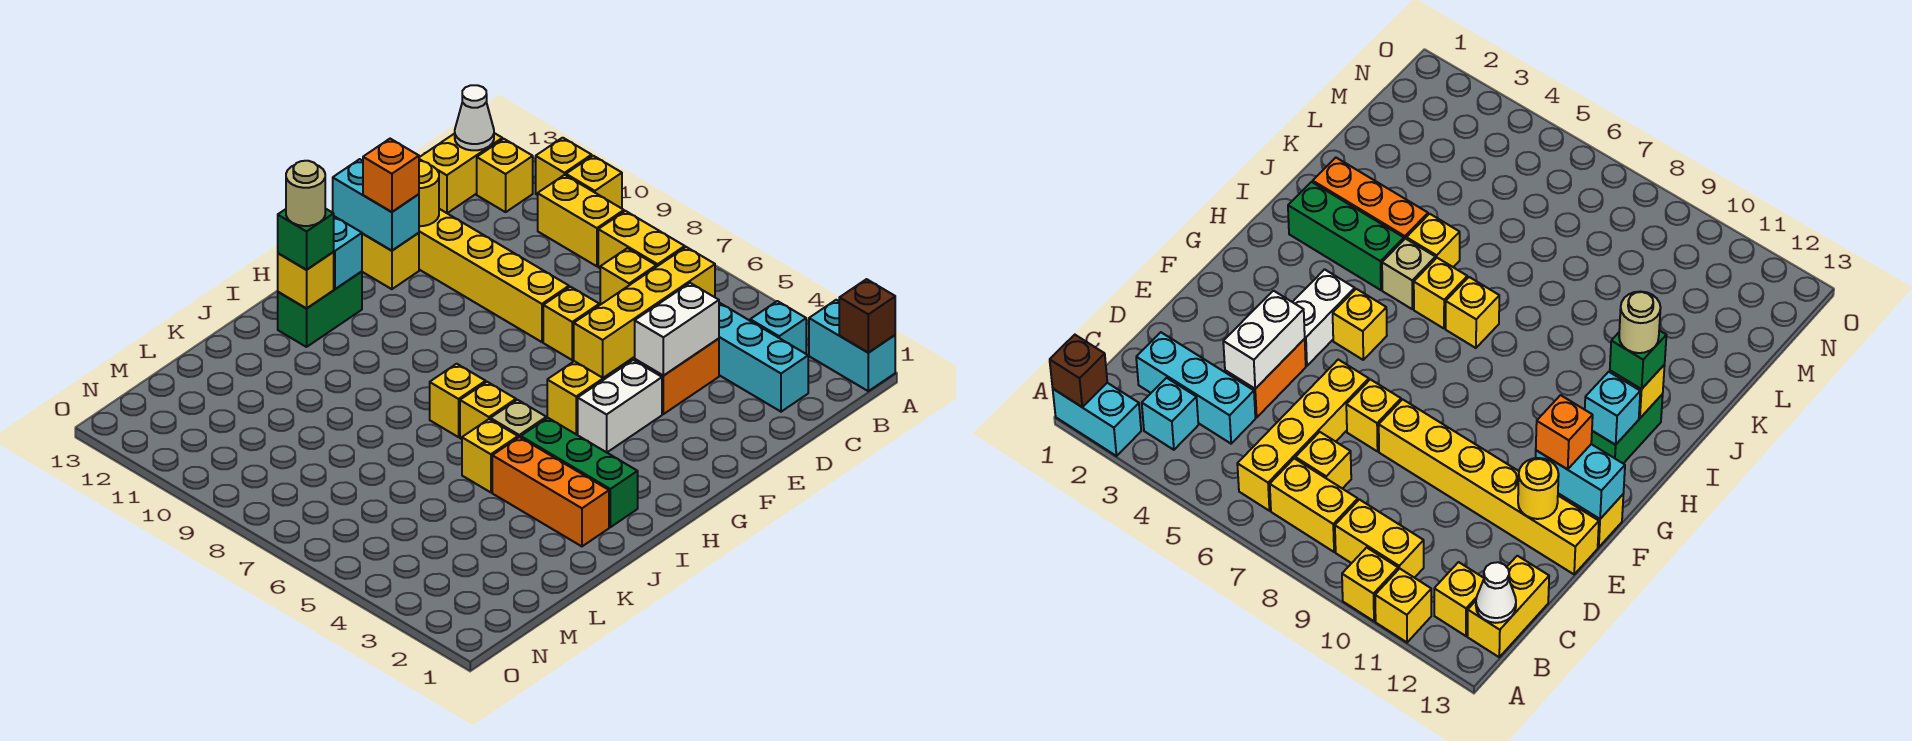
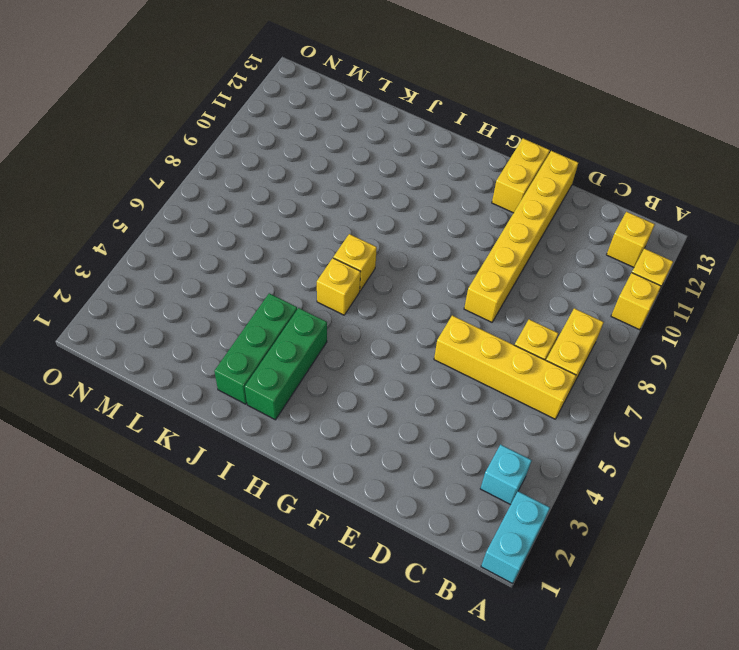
green 1x3 brick [214,293,297,404] -> orange 1x3 brick [492,437,609,546]
none -> yellow 1x2 brick [538,175,624,266]
none -> yellow 1x2 brick [419,133,502,213]
none -> cyan 1x3 brick [719,303,808,412]
none -> orange 1x2 brick [635,338,719,414]

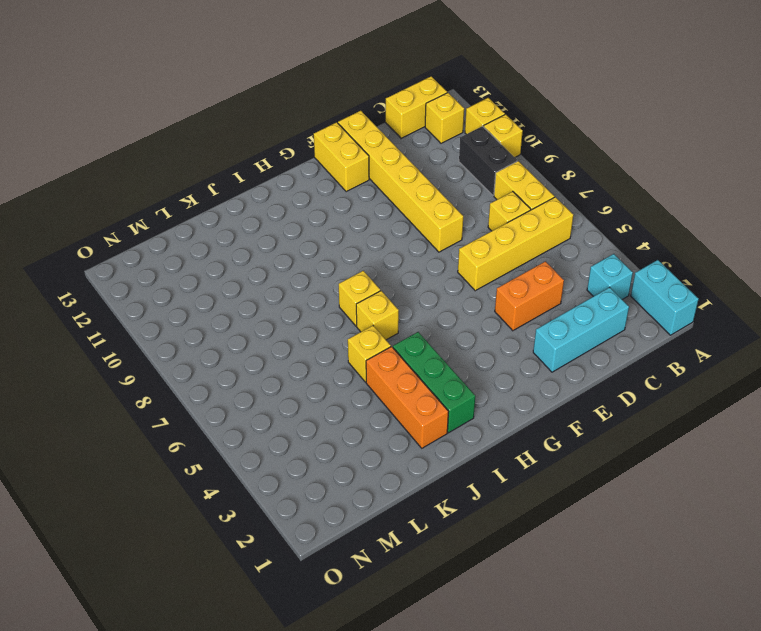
black 1x2 brick [459,126,517,196] -> yellow 1x2 brick [538,175,624,266]
cyan 1x3 brick [533,287,629,372] -> cyan 1x3 brick turned to [719,303,808,412]
none -> yellow 1x1 brick [543,287,599,360]
none -> white 1x2 brick [578,360,662,452]
none -> yellow 1x1 brick [547,361,603,435]
none -> green 1x2 brick [278,271,362,347]

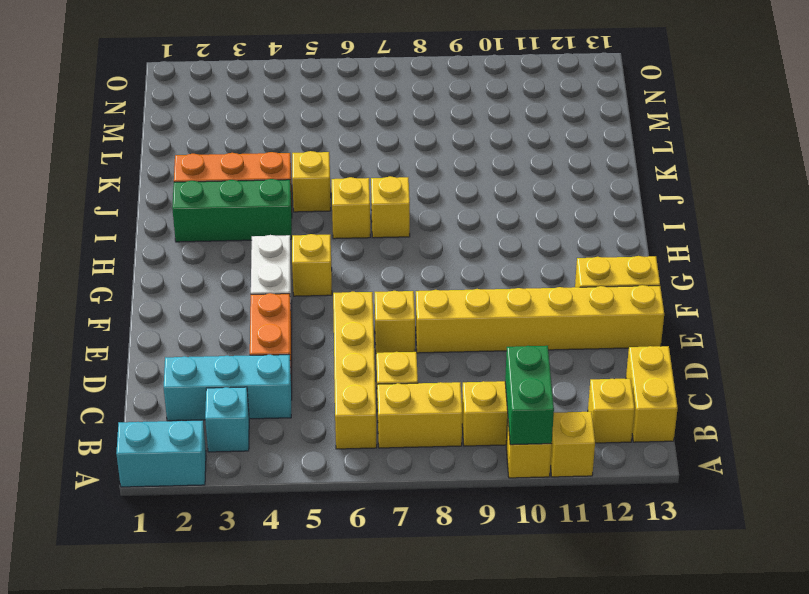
green 1x2 brick [505,346,554,445] -> green 1x2 brick moved to [278,271,362,347]
none -> tan 1x1 brick [490,400,546,438]
none -> brown 1x1 brick [839,279,895,352]
none -> white 1x1 cone [455,85,494,150]
none -> white 1x2 brick [635,283,719,375]

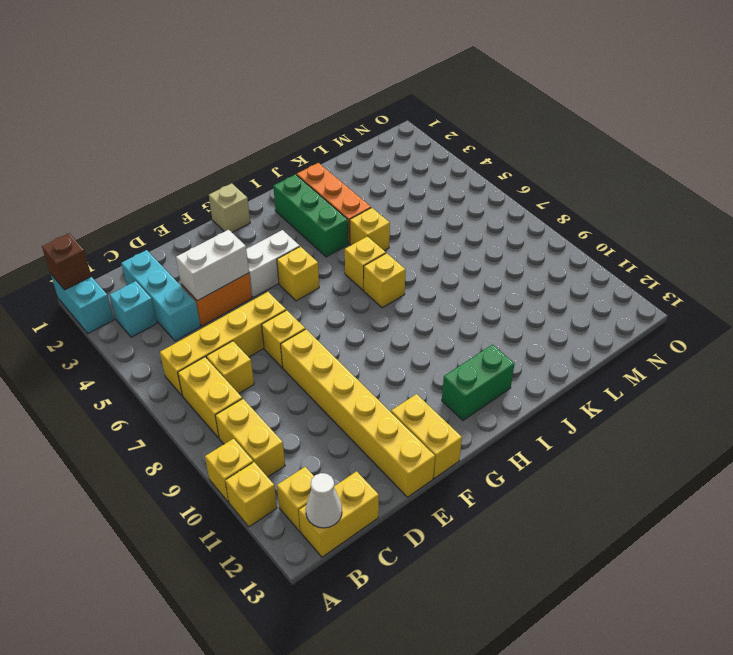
tan 1x1 brick [209,183,250,232] -> tan 1x1 brick moved to [490,400,546,438]
none -> yellow 1x1 round brick [419,161,439,226]
none -> cyan 1x2 brick [333,159,419,251]
none -> cyan 1x1 brick [334,216,362,289]
none -> yellow 1x1 brick [278,252,334,309]

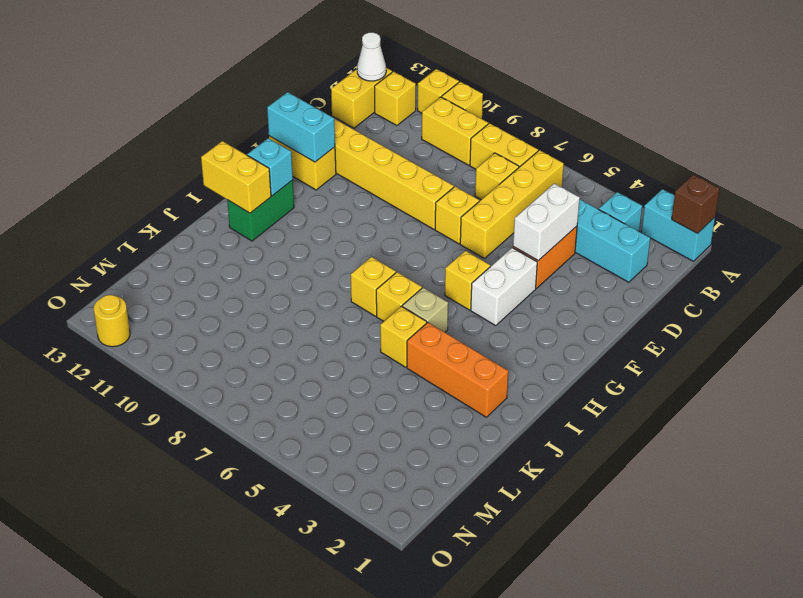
yellow 1x2 brick [201,141,271,213] -> yellow 1x1 brick [278,252,334,309]
yellow 1x1 round brick [94,295,130,347] -> yellow 1x1 round brick moved to [419,161,439,226]
none -> green 1x3 brick [521,418,638,527]
none -> orange 1x1 brick [363,139,419,212]
none -> green 1x1 brick [278,208,334,270]
none -> tan 1x1 round brick [286,161,325,226]

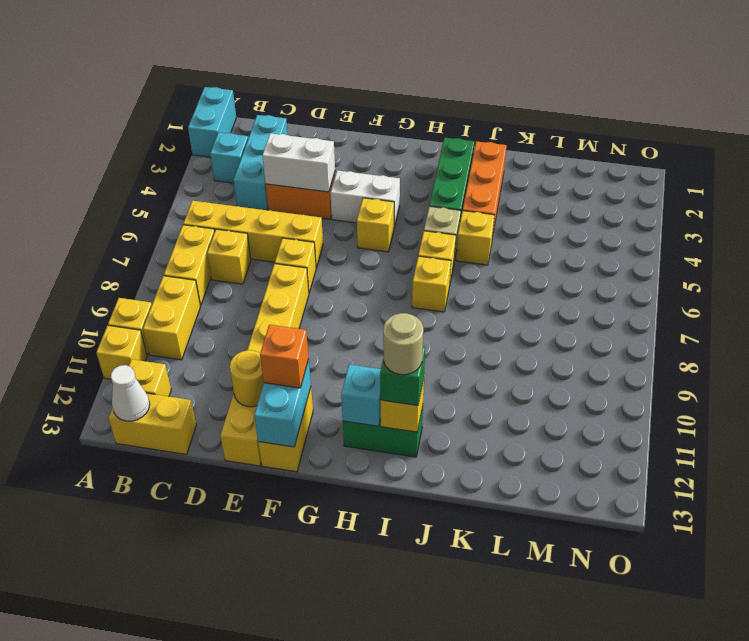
none -> brown 1x1 brick [839,279,895,352]

